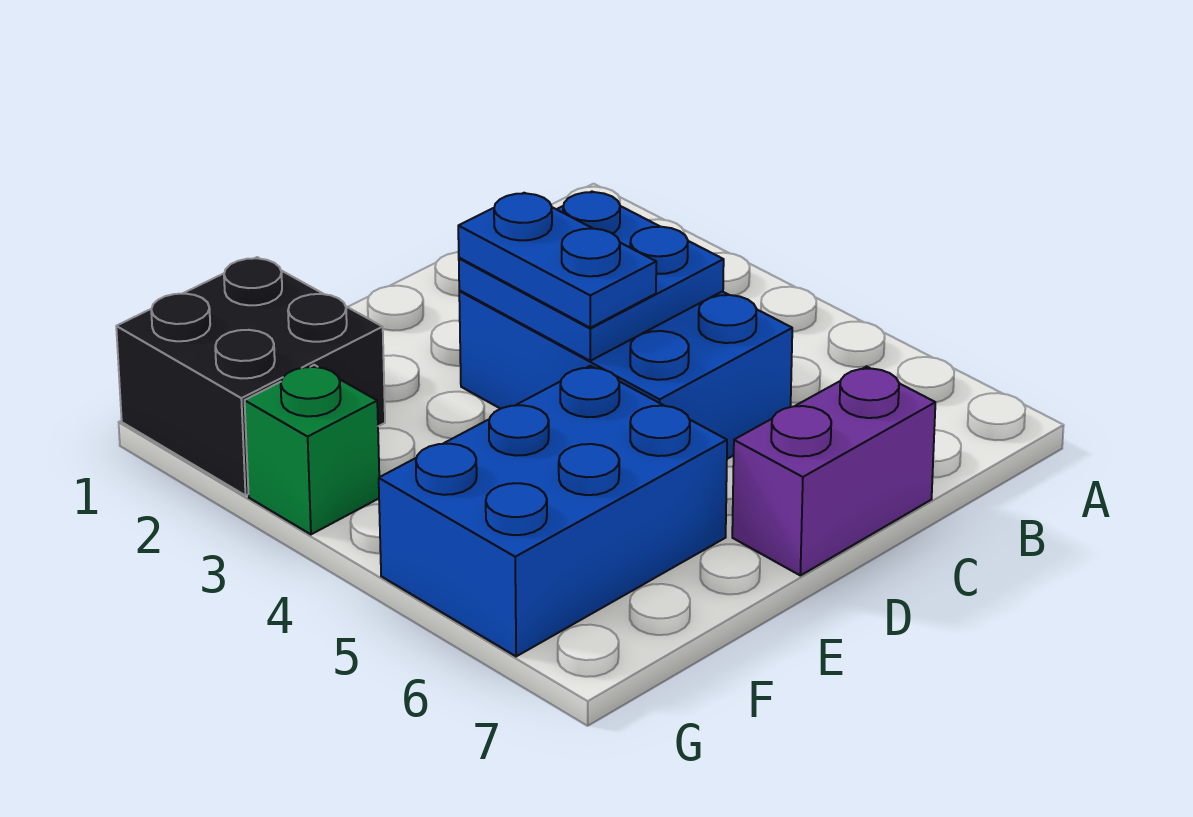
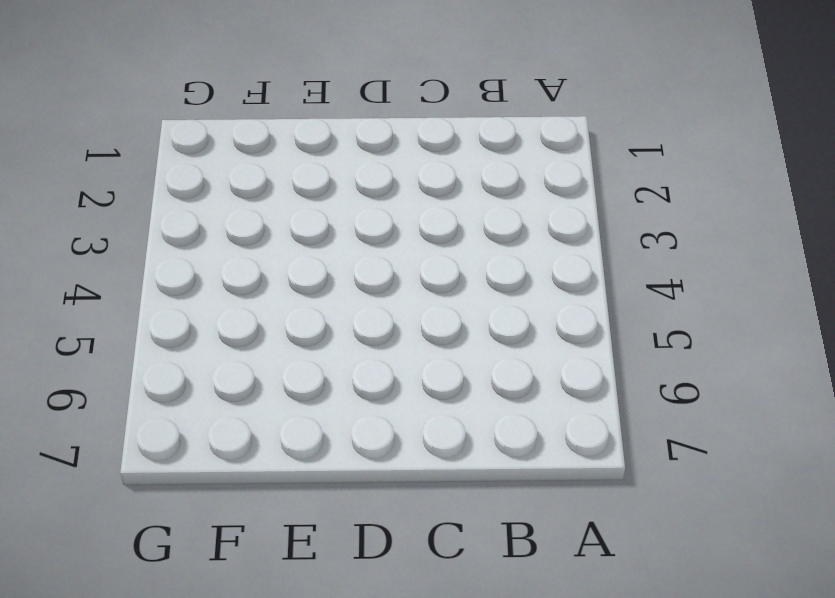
none -> blue 2x3 brick [459,291,792,459]
none -> purple 1x2 brick [732,366,935,575]

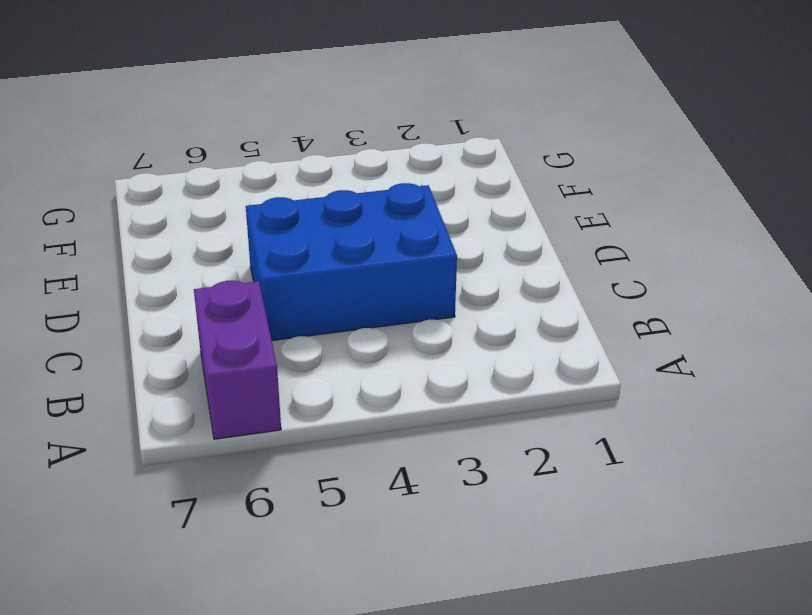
purple 1x2 brick [194,281,281,439] -> purple 1x2 brick moved to [732,366,935,575]
none -> blue 2x3 brick [379,366,727,656]
none -> black 2x2 brick [116,257,385,495]

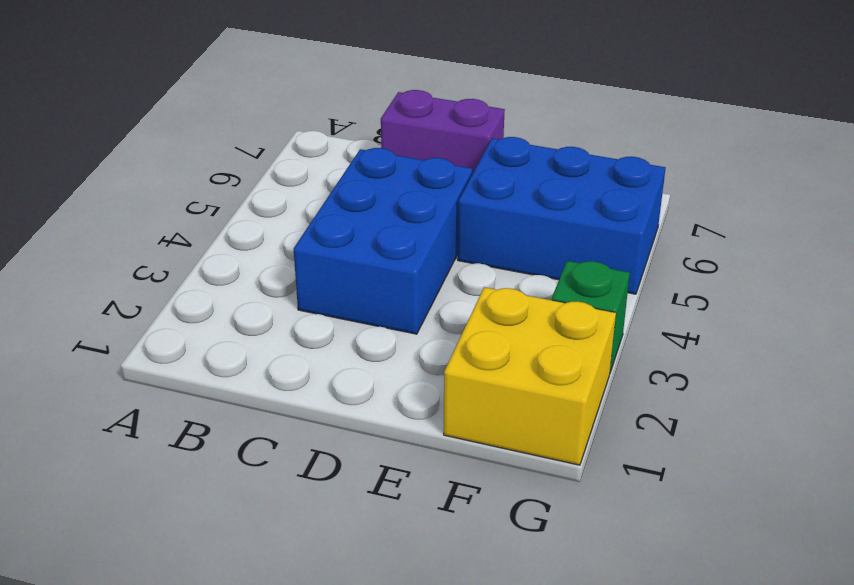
yellow 2x2 brick [444,287,616,465] -> black 2x2 brick [116,257,385,495]
none -> blue 2x2 plate [459,192,724,361]
none -> blue 1x2 plate [458,193,656,328]

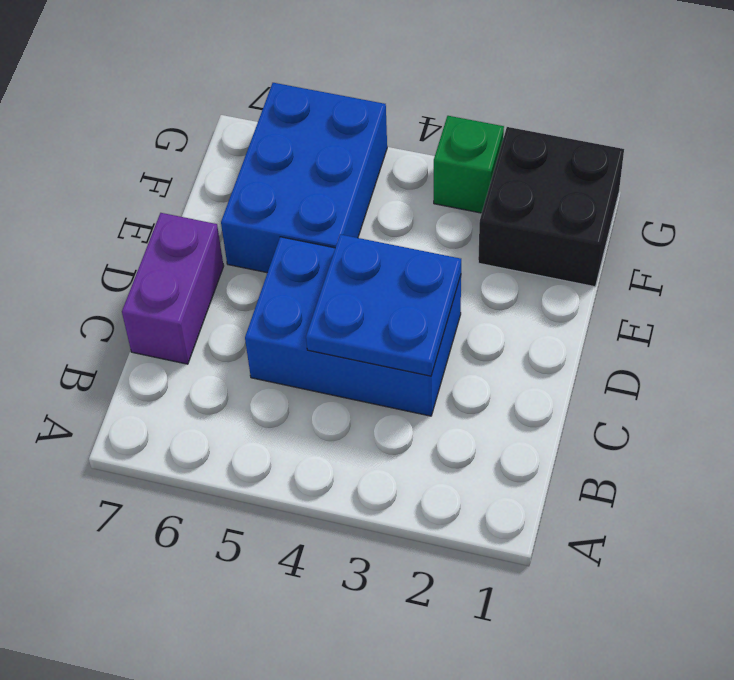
none -> blue 1x2 plate [458,193,656,328]

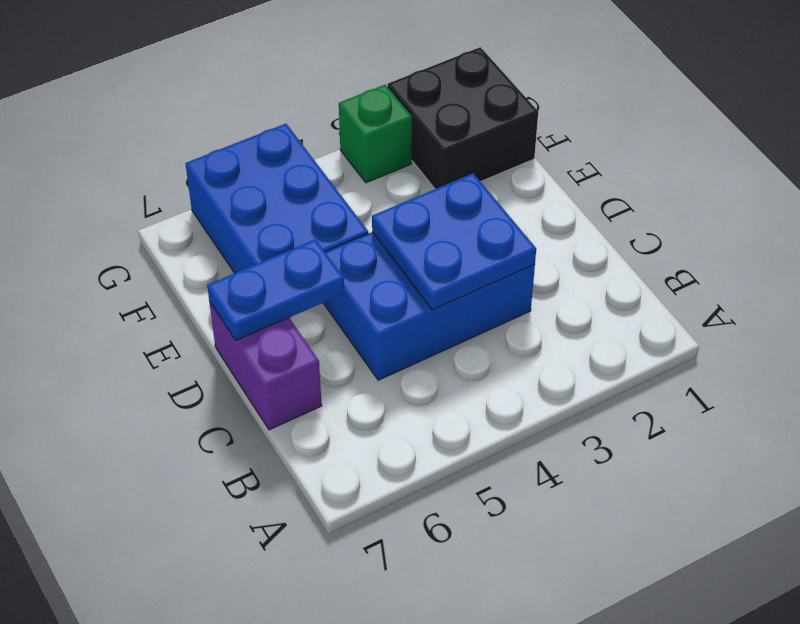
blue 1x2 plate [207,239,344,340] -> blue 1x2 plate moved to [458,193,656,328]

